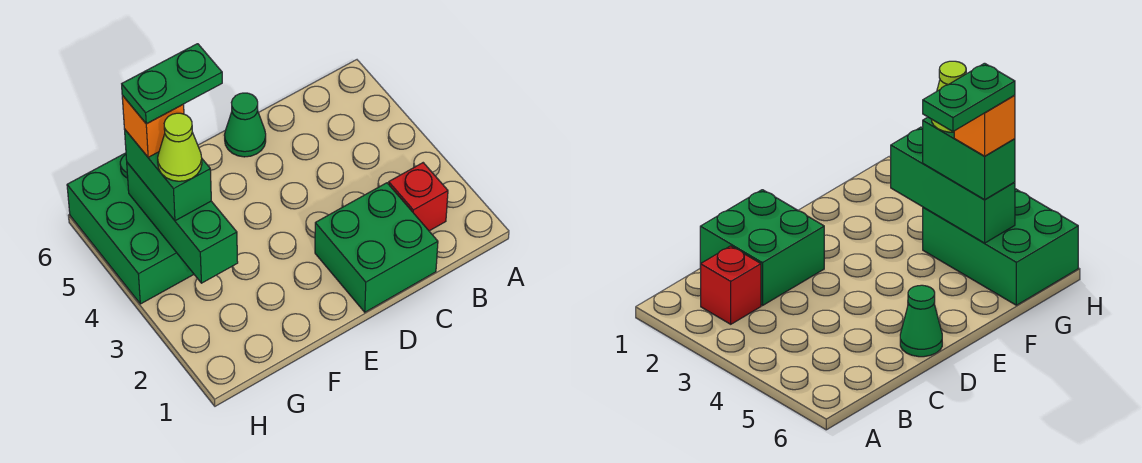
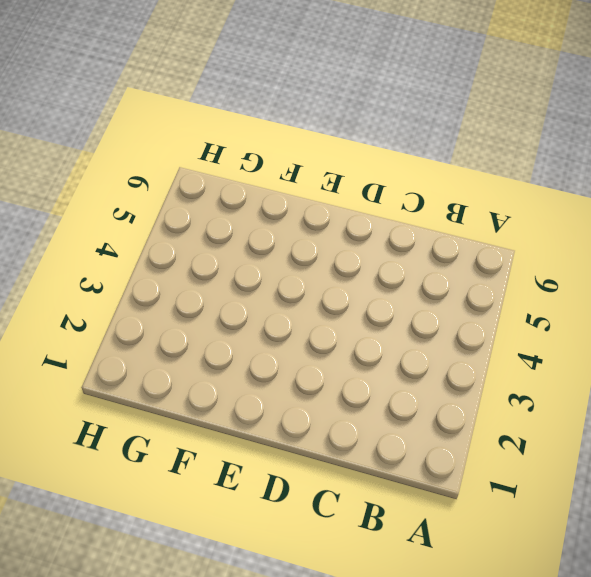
none -> red 1x1 brick [389,163,448,231]
none -> green 2x2 brick [315,183,438,312]

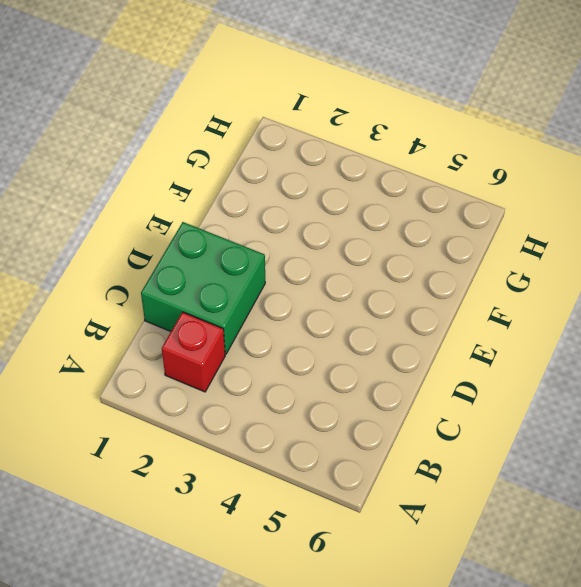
none -> green 1x1 cone [225,93,266,157]
none -> green 2x3 brick [67,153,194,304]

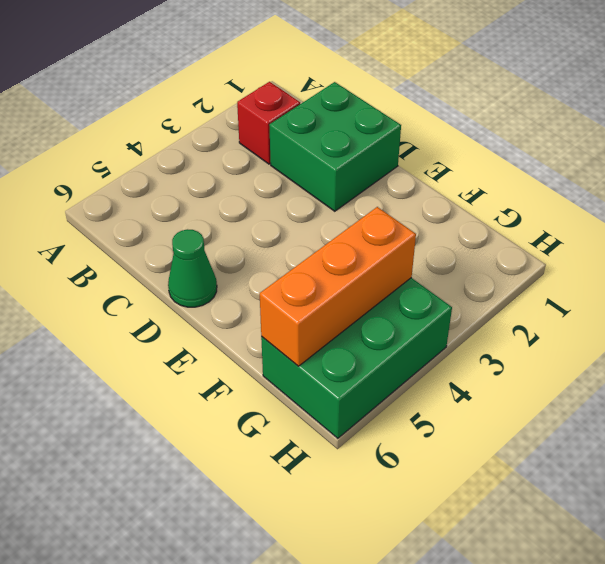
orange 1x3 brick [260,207,416,366] -> green 1x3 brick [127,163,238,283]
none -> green 1x2 brick [124,129,211,221]
none -> lime 1x1 cone [158,113,202,181]

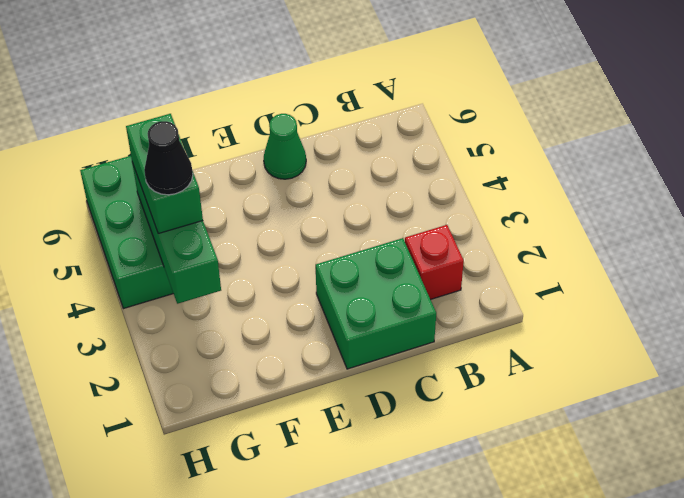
black 1x1 cone [144,121,193,195] -> lime 1x1 cone [158,113,202,181]
none -> orange 1x1 brick [122,96,184,157]
none -> green 1x2 plate [122,44,222,124]

